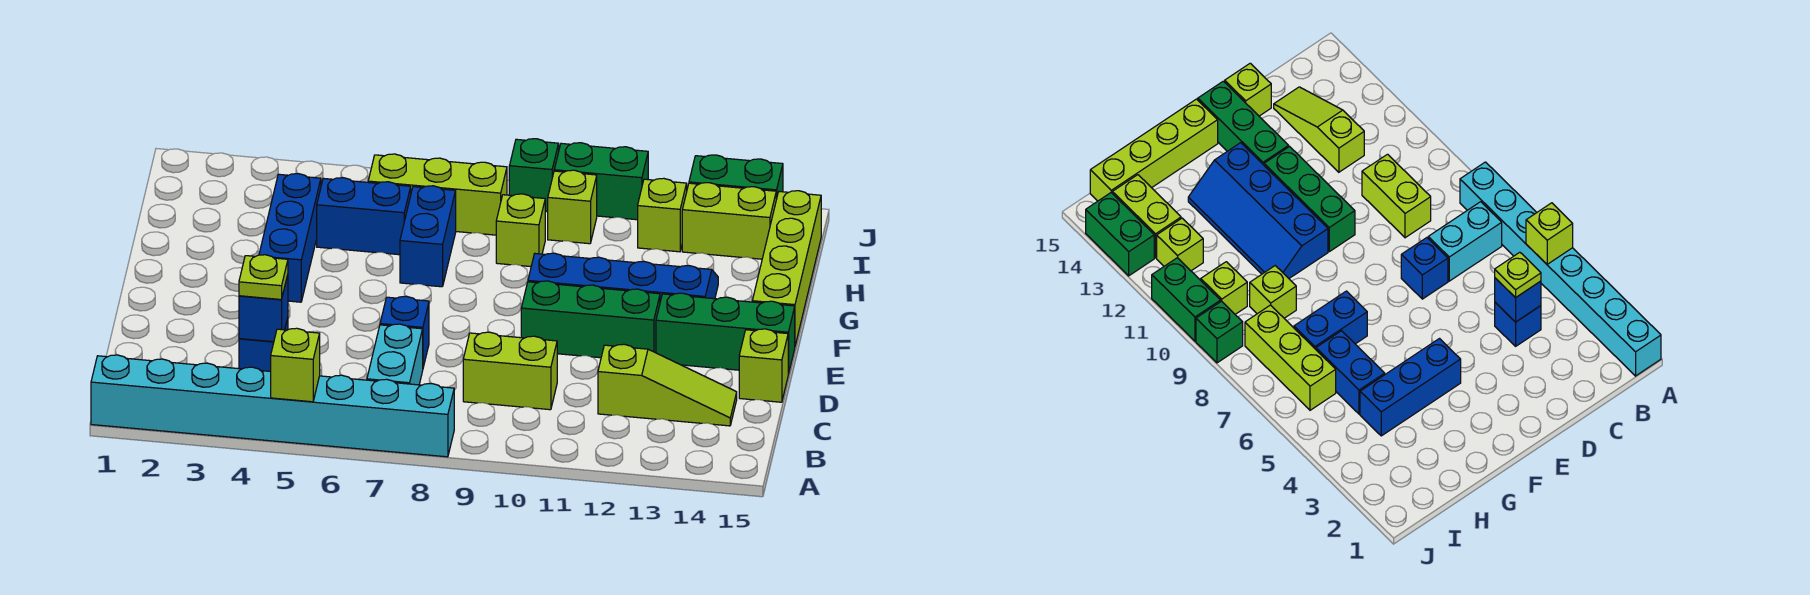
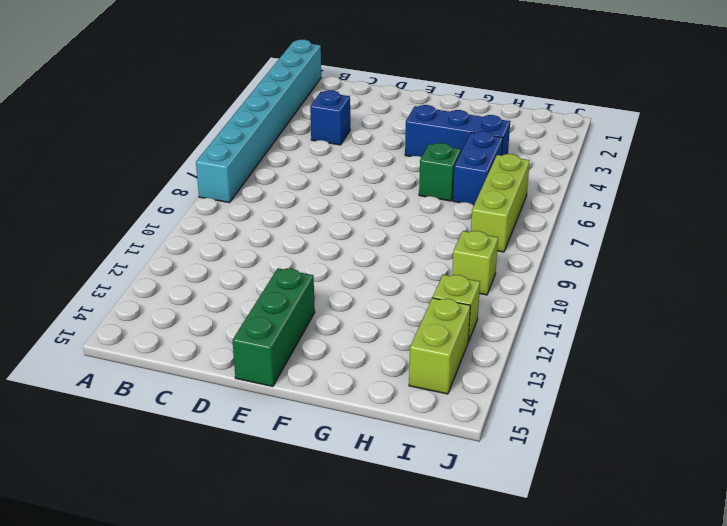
green 1x1 brick [419,143,461,201] -> green 1x1 brick moved to [509,139,559,212]
none -> cyan 1x2 brick [367,324,423,385]
none -> lime 1x2 brick [463,332,557,410]
none -> lime 1x3 slope [598,344,737,426]

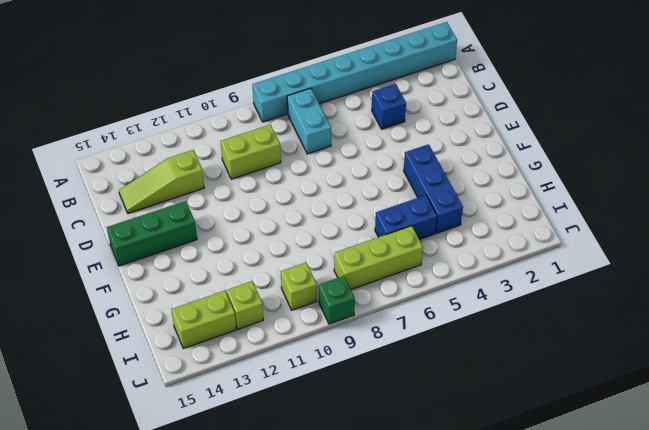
none -> blue 1x1 brick [380,296,429,367]
none -> lime 1x1 brick [739,329,788,402]
none -> green 1x3 brick [521,281,660,358]

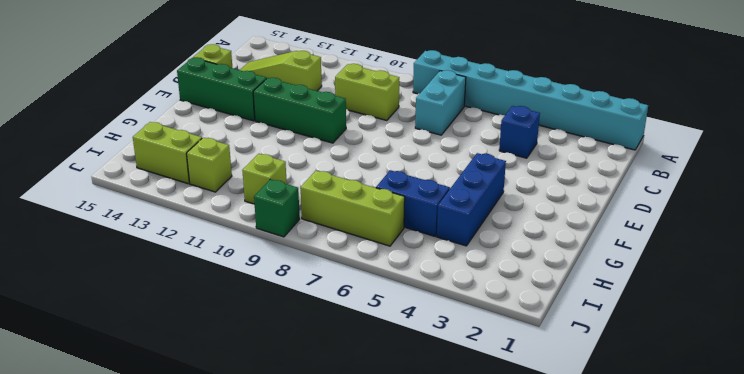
none -> blue 1x1 brick [380,296,429,367]
none -> blue 2x4 slope [528,253,718,301]
none -> lime 1x4 brick [752,191,821,345]

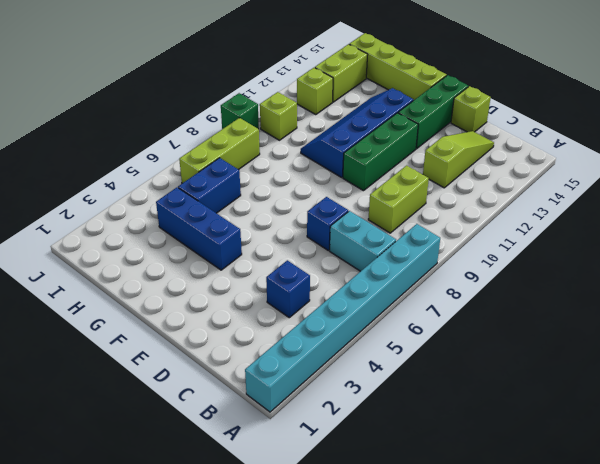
none -> blue 1x2 brick [400,186,456,287]
none -> lime 1x1 brick [496,194,545,267]
none -> green 1x2 brick [554,143,648,220]

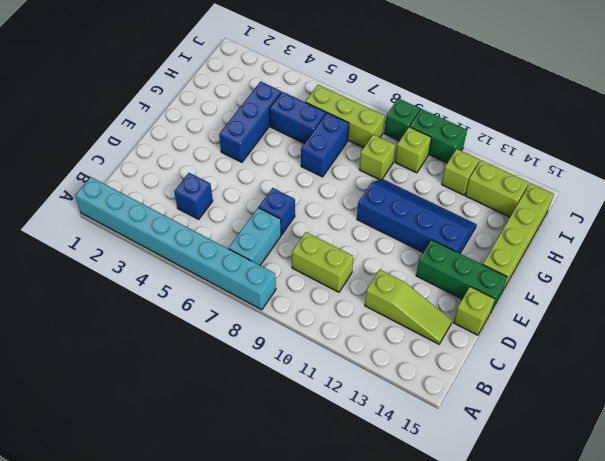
none -> green 1x3 brick [521,281,660,358]
none -> green 1x2 brick [689,155,783,199]
none -> lime 1x1 brick [271,328,320,402]

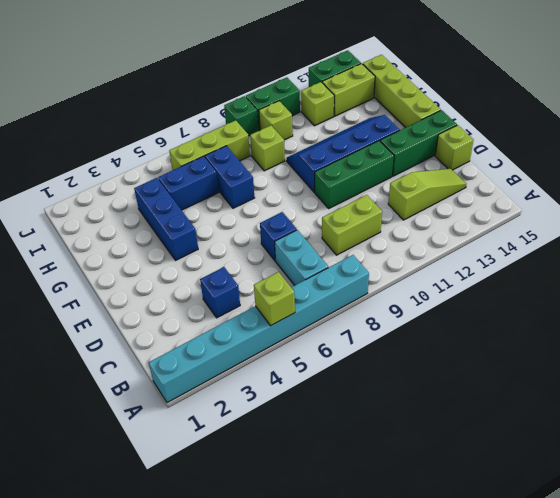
none -> blue 1x1 brick [239,275,288,342]
none -> lime 1x1 plate [239,255,288,300]

